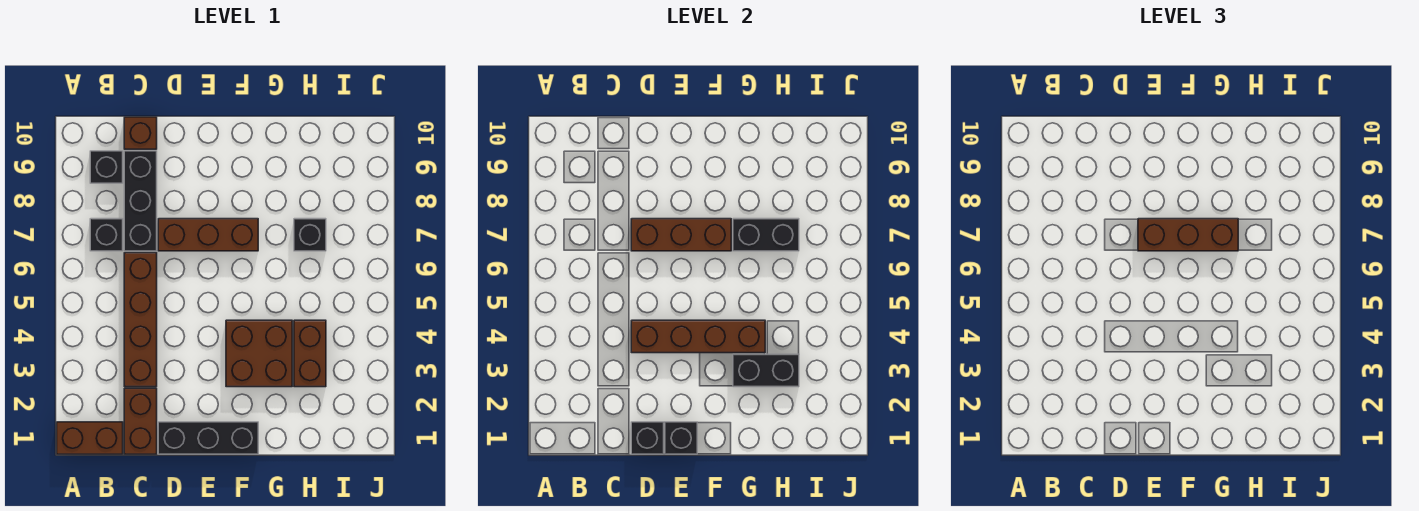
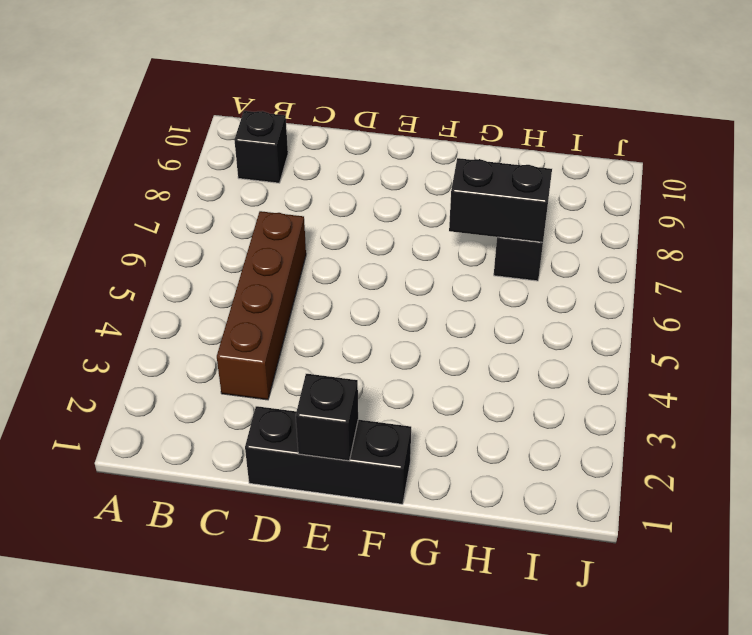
none -> brown 1x2 brick [57,422,123,454]
none -> black 1x1 brick [90,219,123,251]
none -> brown 1x2 brick [124,388,157,454]

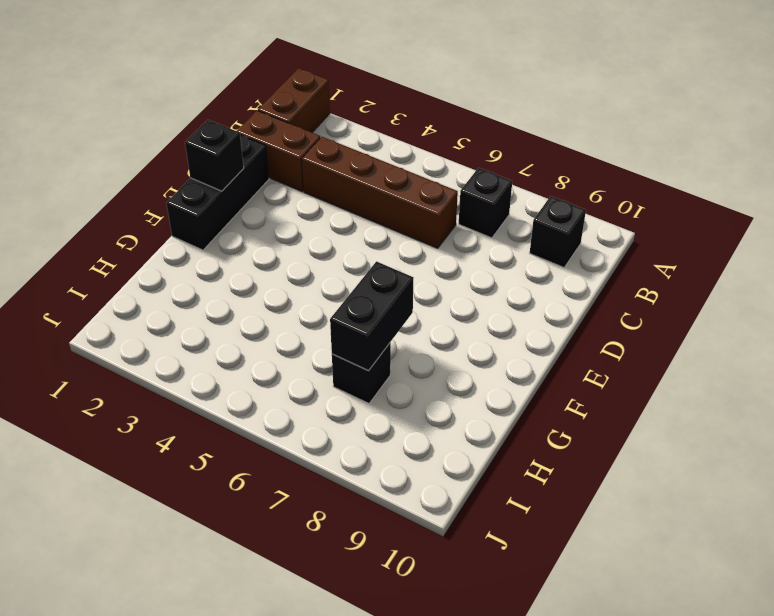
none -> black 1x3 brick [124,151,157,251]
none -> brown 1x1 brick [124,117,157,149]
none -> brown 1x3 brick [158,219,258,251]

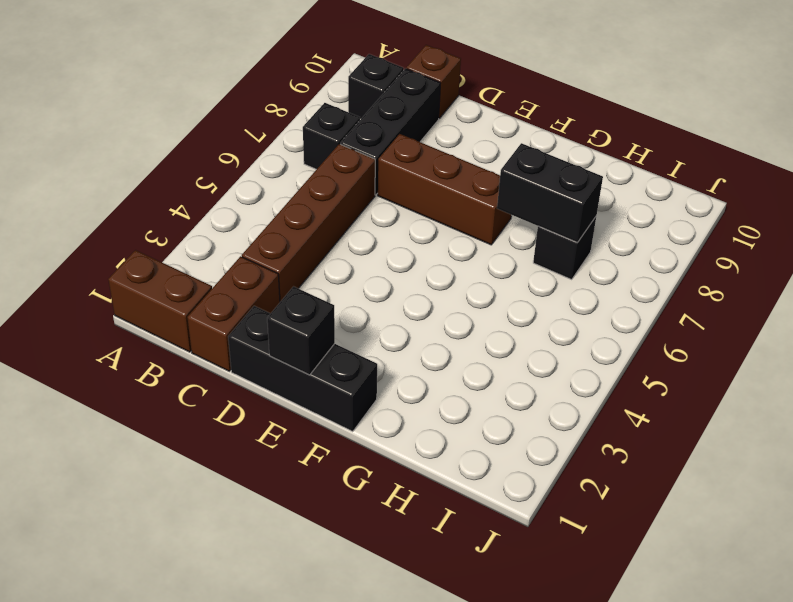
none -> brown 2x2 brick [226,320,292,387]
none -> brown 1x2 brick [294,320,326,387]
none -> black 1x1 brick [631,422,664,454]

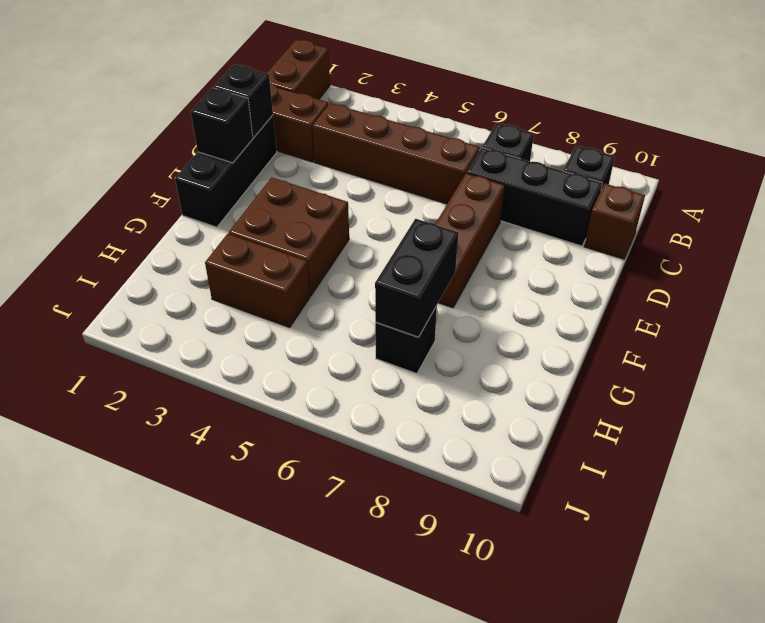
none -> brown 1x4 brick [631,320,765,353]
none -> brown 1x3 brick [631,219,731,251]
none -> black 1x2 brick [733,354,799,387]

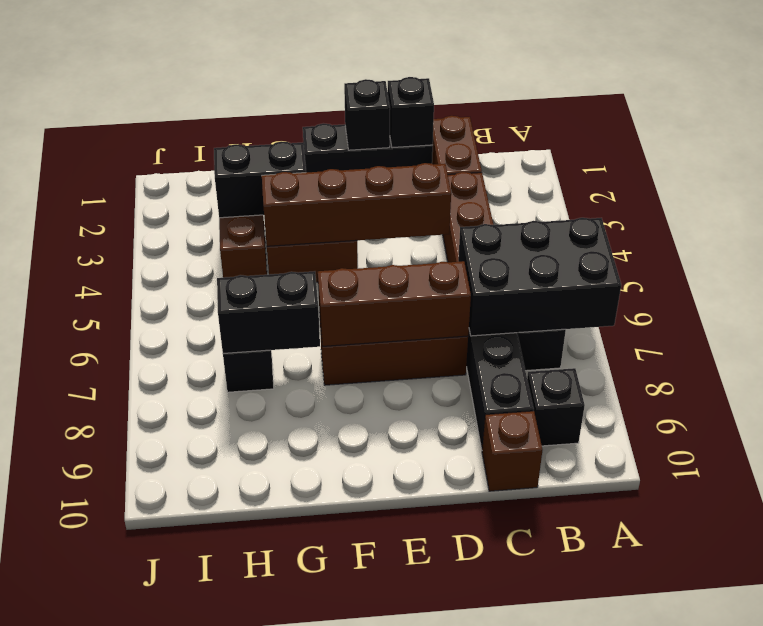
black 2x3 brick [458,218,621,336] -> none
none -> brown 1x2 brick [57,422,123,454]
none -> brown 1x3 brick [1138,219,1238,251]

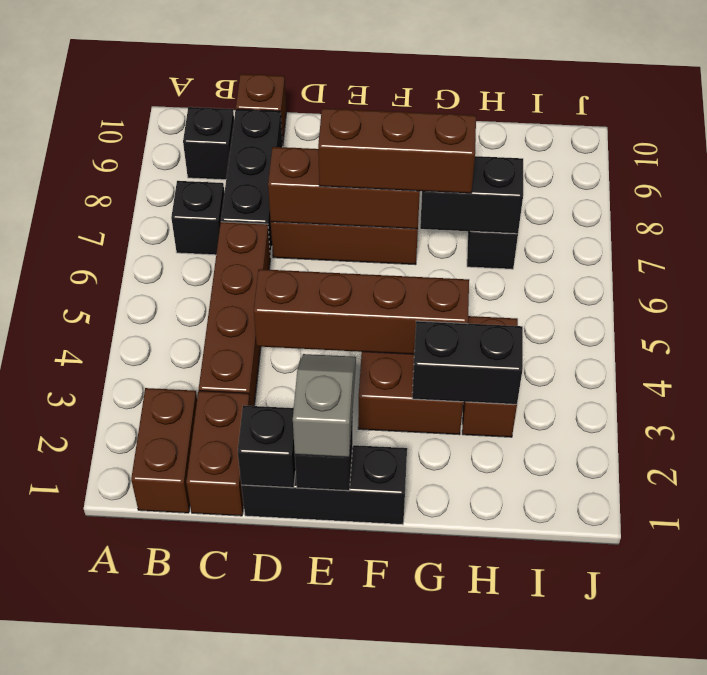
brown 1x2 brick [131,388,197,513] -> brown 1x2 brick turned to [57,422,123,454]
grey 1x2 slope [293,354,356,457] -> none

